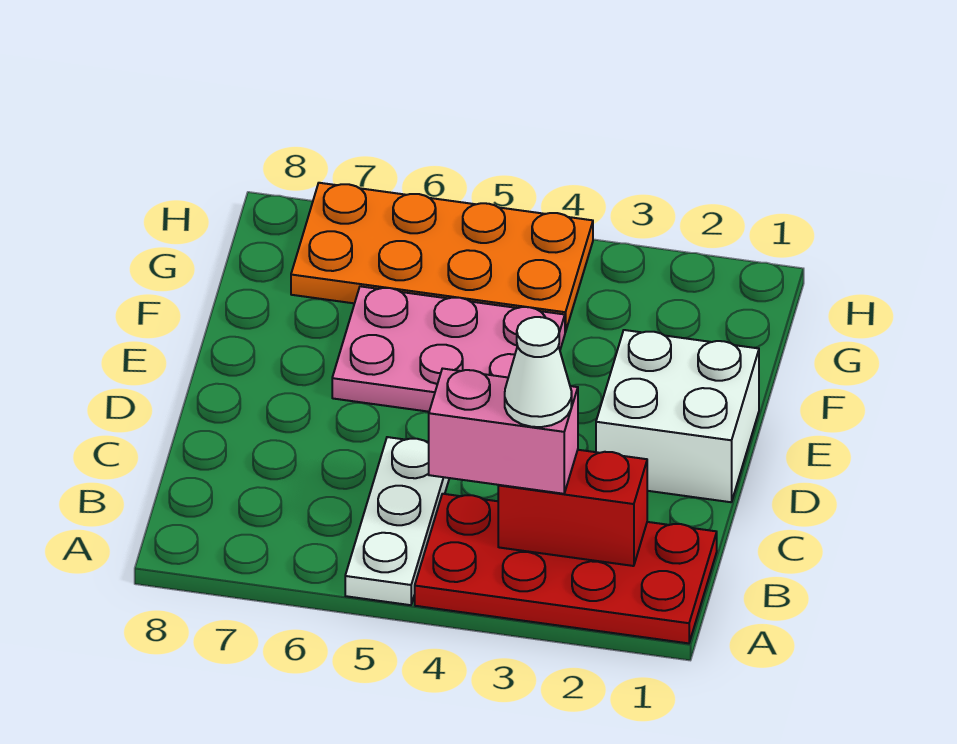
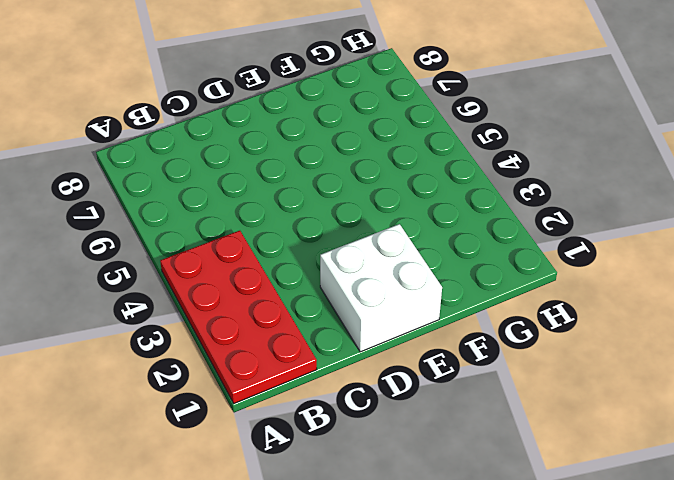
none -> white 1x3 plate [345,437,449,605]
none -> pink 2x3 plate [332,286,565,412]

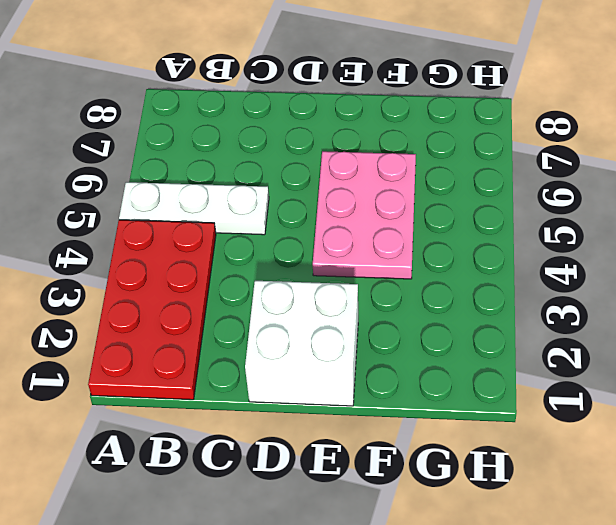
none -> orange 2x4 plate [291,183,593,332]
none -> red 1x2 brick [498,450,647,566]

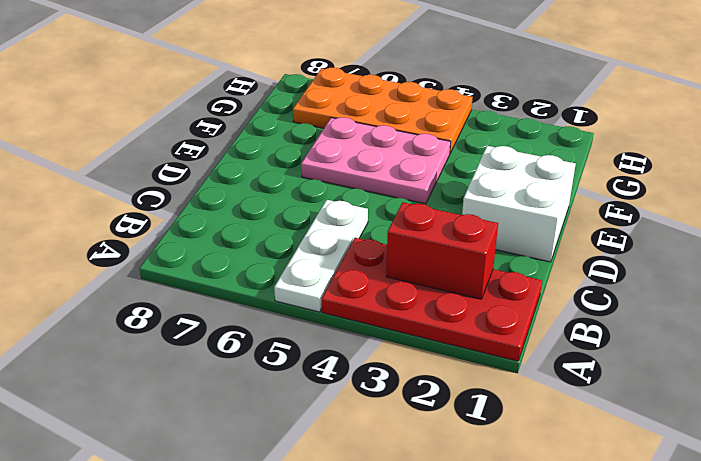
none -> pink 1x2 brick [429,369,578,494]
none -> white 1x1 cone [505,317,572,427]

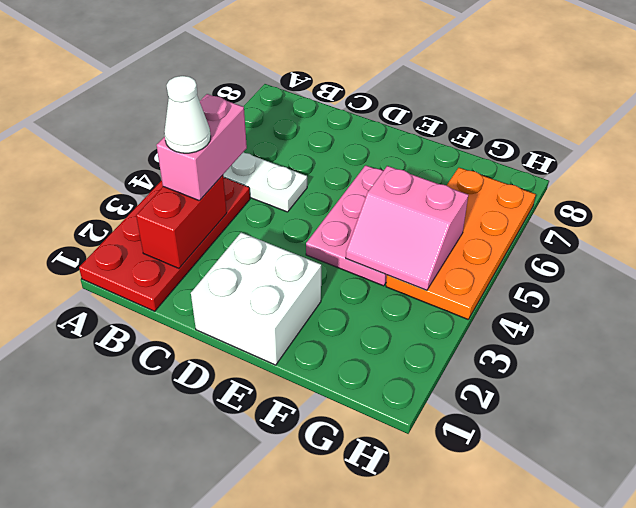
pink 2x2 slope [346,166,468,290] -> none

